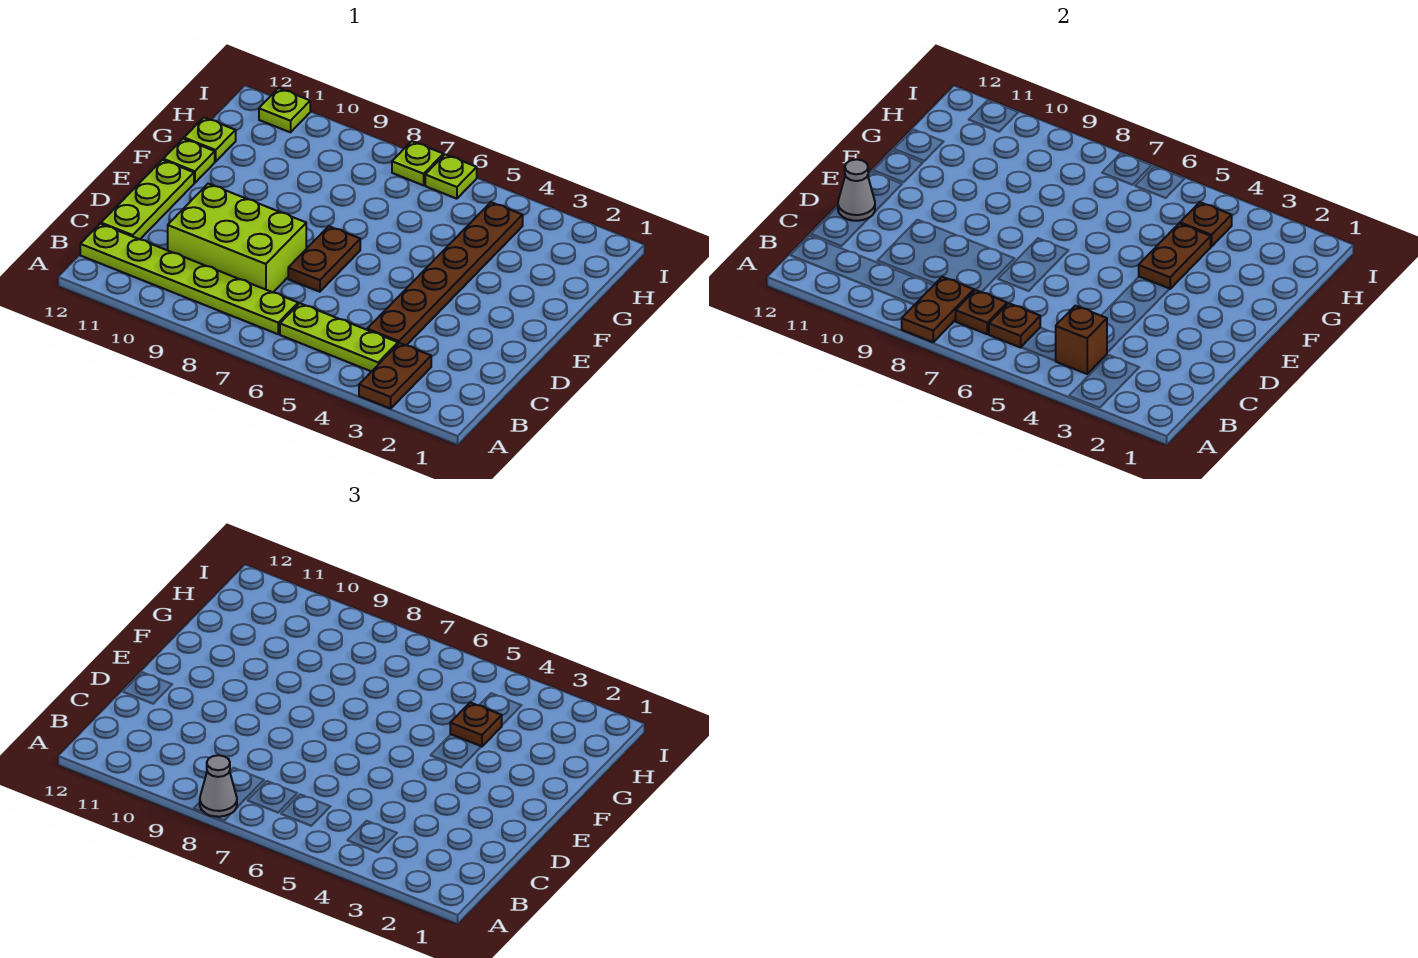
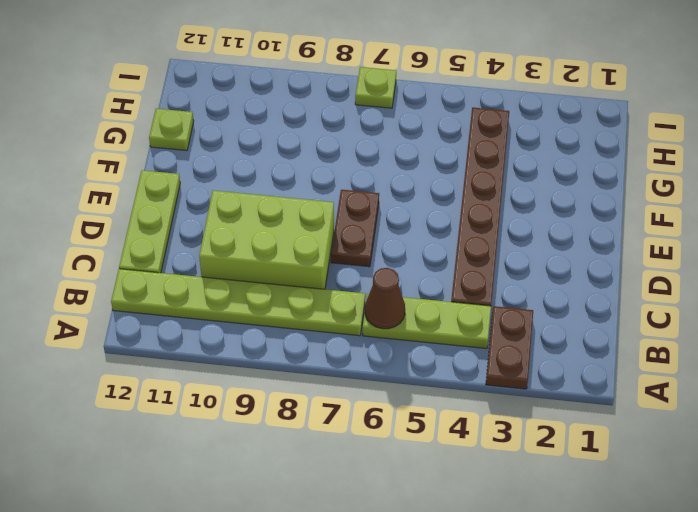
brown 1x1 cone [365,268,405,329] -> brown 1x1 plate [989,303,1040,348]
none -> lime 1x1 plate [163,139,215,183]
none -> lime 1x1 plate [425,154,477,199]
none -> lime 1x1 plate [259,88,310,132]

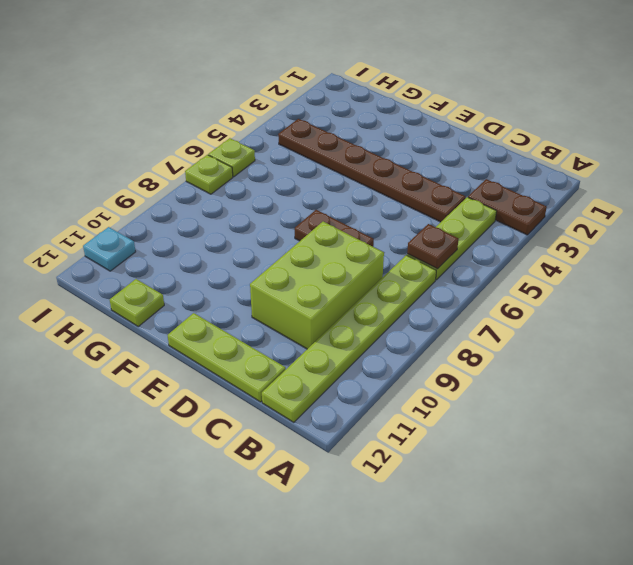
cyan 1x1 plate [83,227,136,271] -> lime 1x1 plate [259,88,310,132]
none -> lime 1x1 plate [163,139,215,183]
none -> brown 1x2 plate [902,277,974,342]
none -> brown 1x1 brick [1056,306,1107,374]

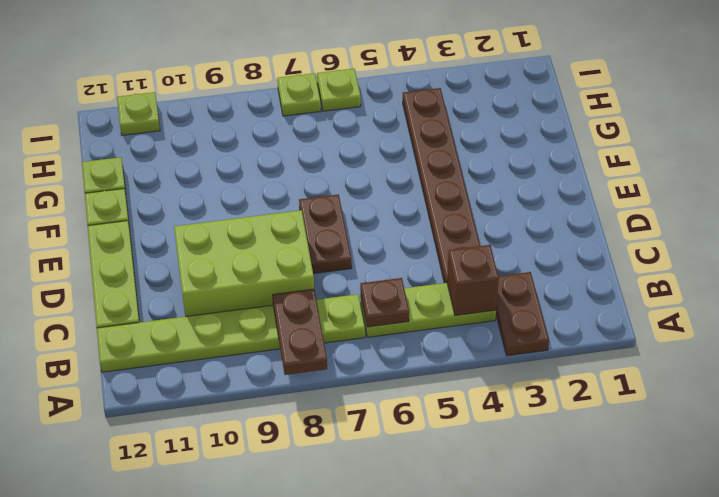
none -> brown 1x1 plate [956,290,1007,334]
none -> grey 1x1 cone [838,159,875,221]
none -> brown 1x2 plate [1139,223,1211,289]

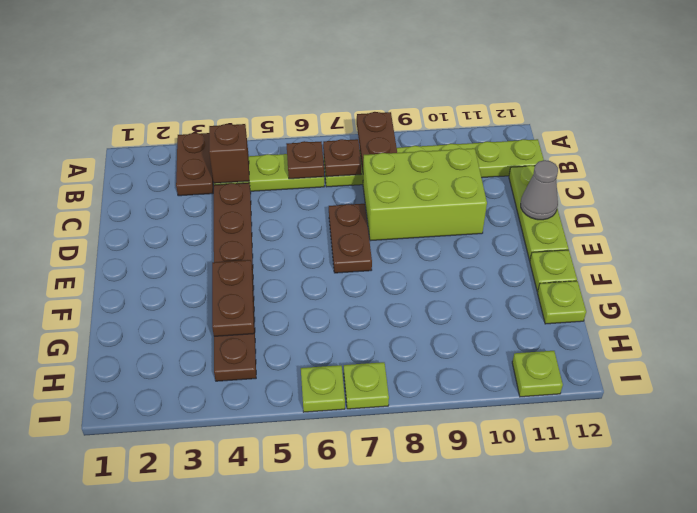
none -> brown 1x1 plate [1180,202,1232,246]
none -> grey 1x1 cone [200,755,237,817]
none -> brown 1x1 plate [450,702,502,747]

